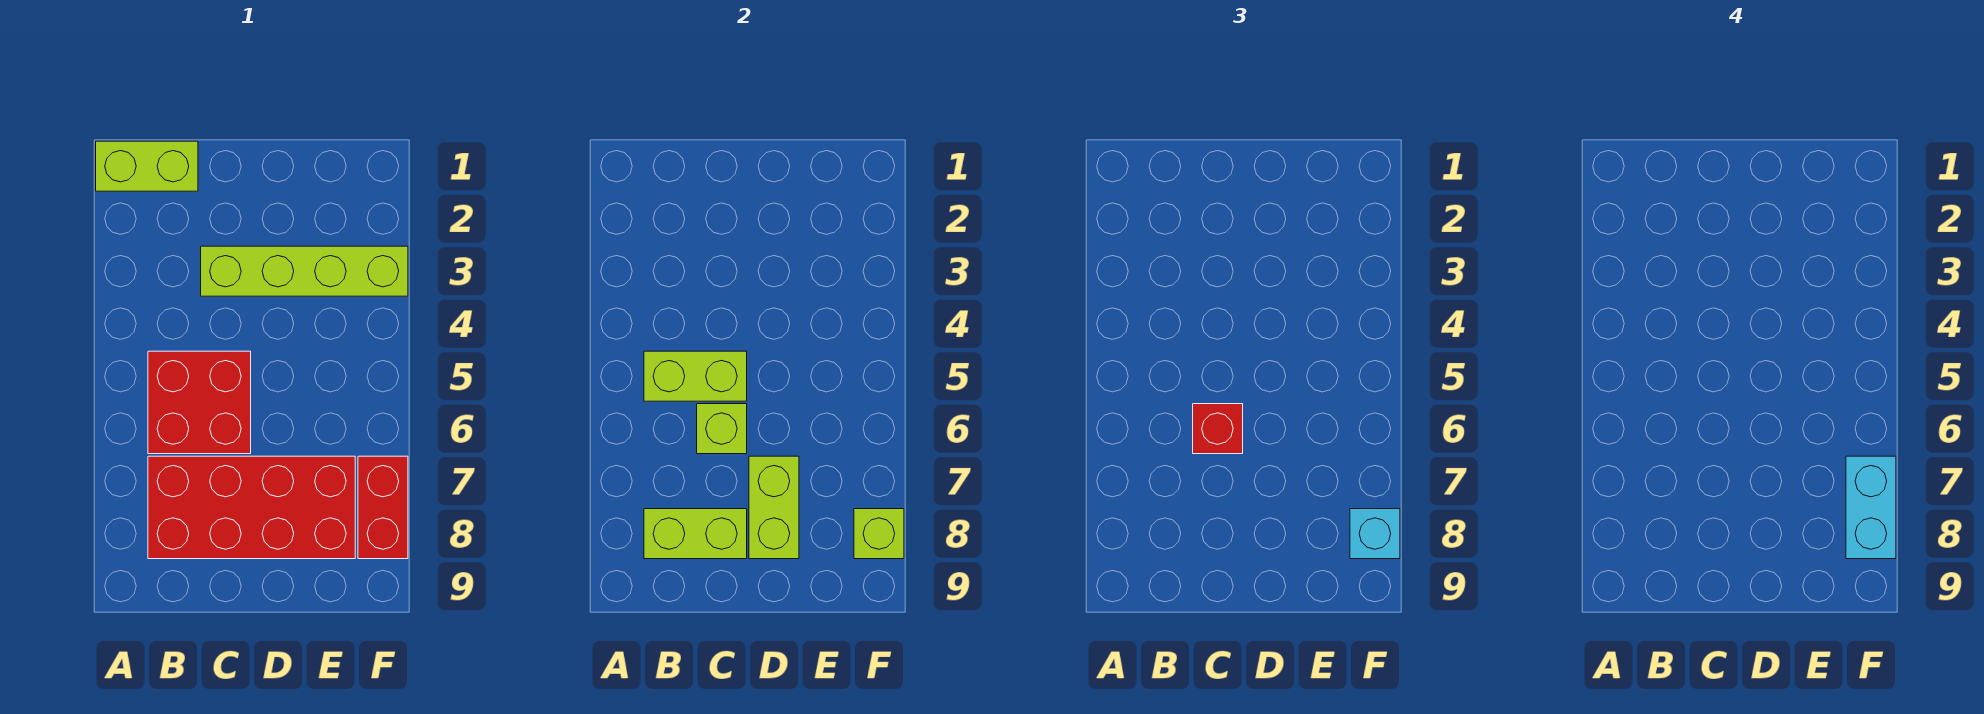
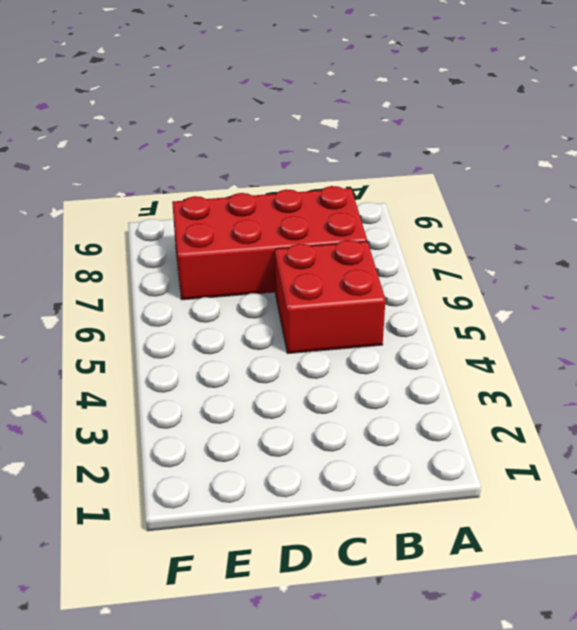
none -> lime 1x2 brick [96,141,198,191]
none -> lime 1x4 brick [201,246,408,296]
none -> red 1x2 brick [358,456,408,559]

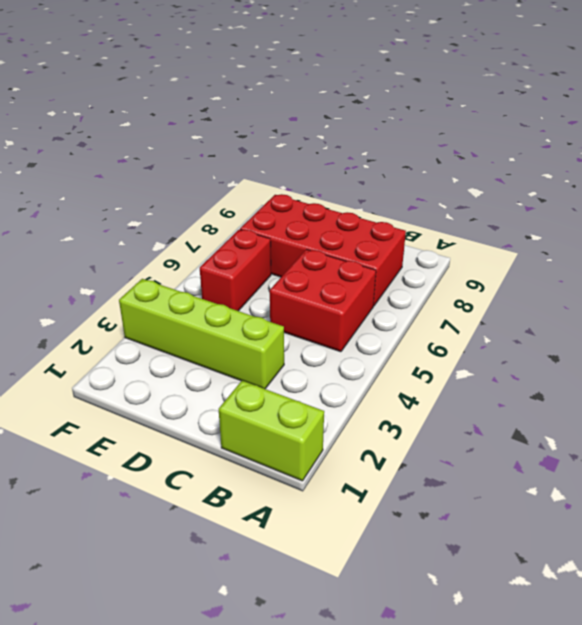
red 1x2 brick [200,229,271,311] -> red 1x2 brick moved to [358,456,408,559]
none -> lime 1x2 brick [644,351,747,401]
none -> lime 1x2 brick [644,509,747,559]
none -> lime 1x1 brick [697,404,747,454]

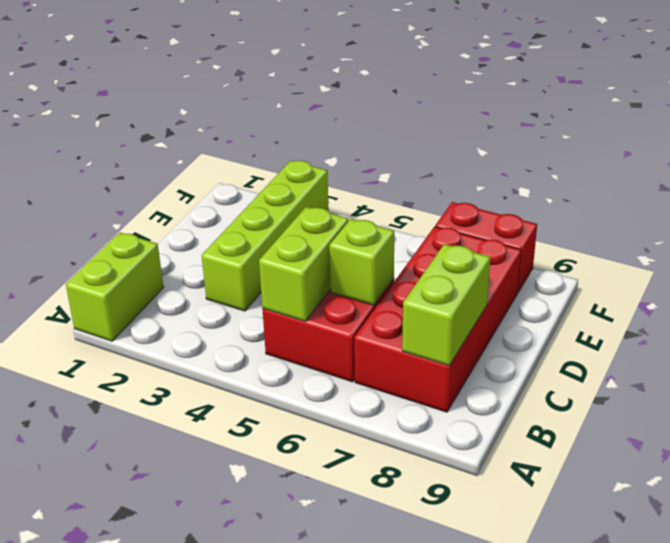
none -> lime 1x2 brick [749,456,799,559]
none -> lime 1x1 brick [854,509,904,559]
none -> red 1x1 brick [1193,404,1243,454]

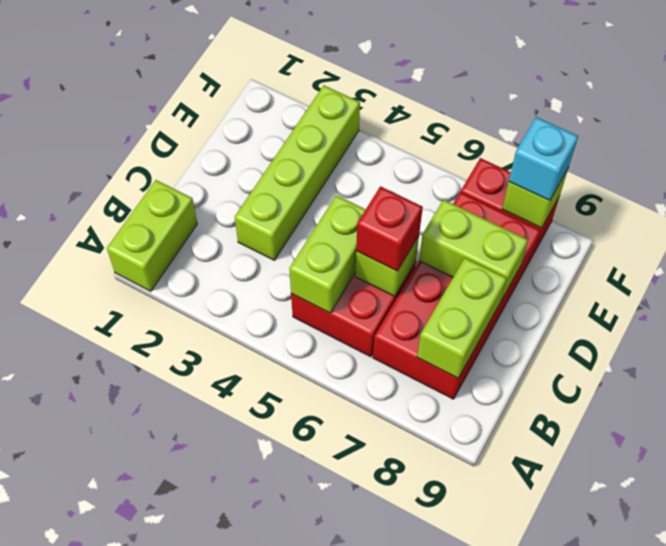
none -> cyan 1x2 brick [1846,456,1896,559]

